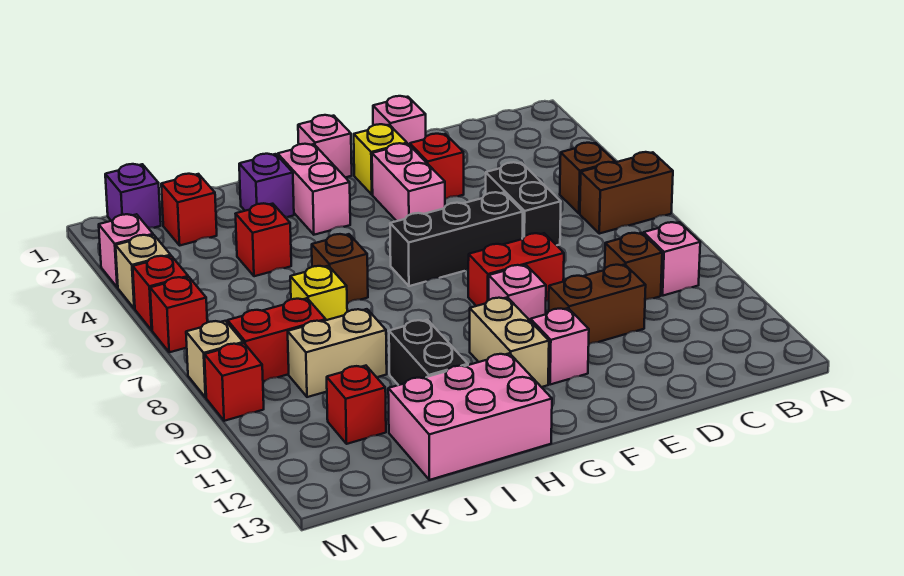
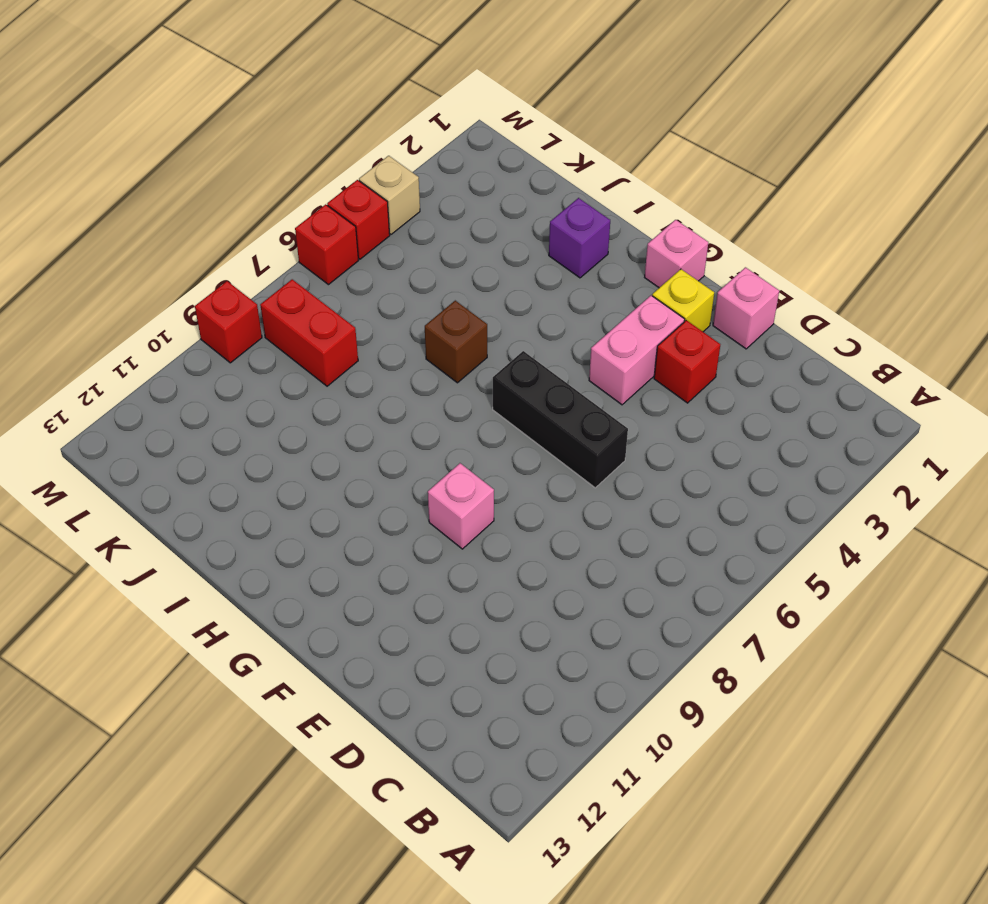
none -> brown 1x2 brick [580,152,673,234]
none -> brown 1x1 brick [560,143,615,214]
none -> pink 1x1 brick [643,222,700,296]
none -> brown 1x1 brick [605,233,662,300]

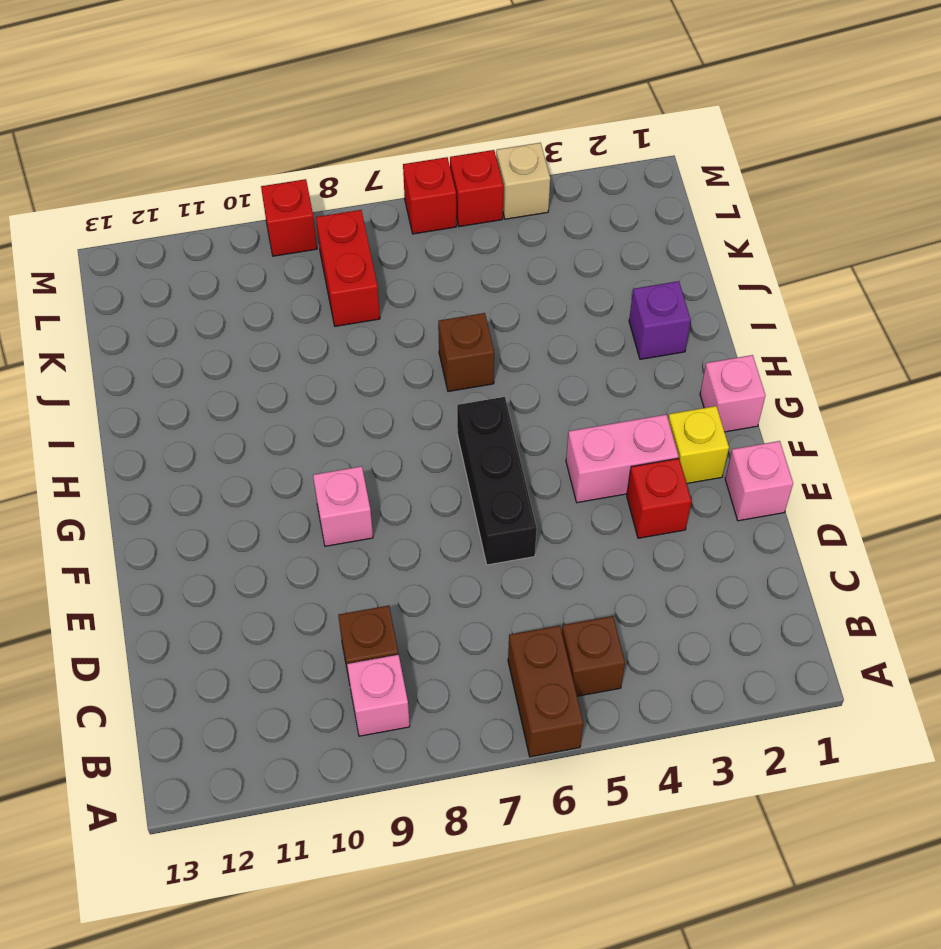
none -> black 1x2 brick [486,162,561,245]
none -> brown 1x2 brick [548,264,646,344]
none -> red 1x2 brick [468,233,564,306]
none -> pink 1x1 brick [530,308,589,385]

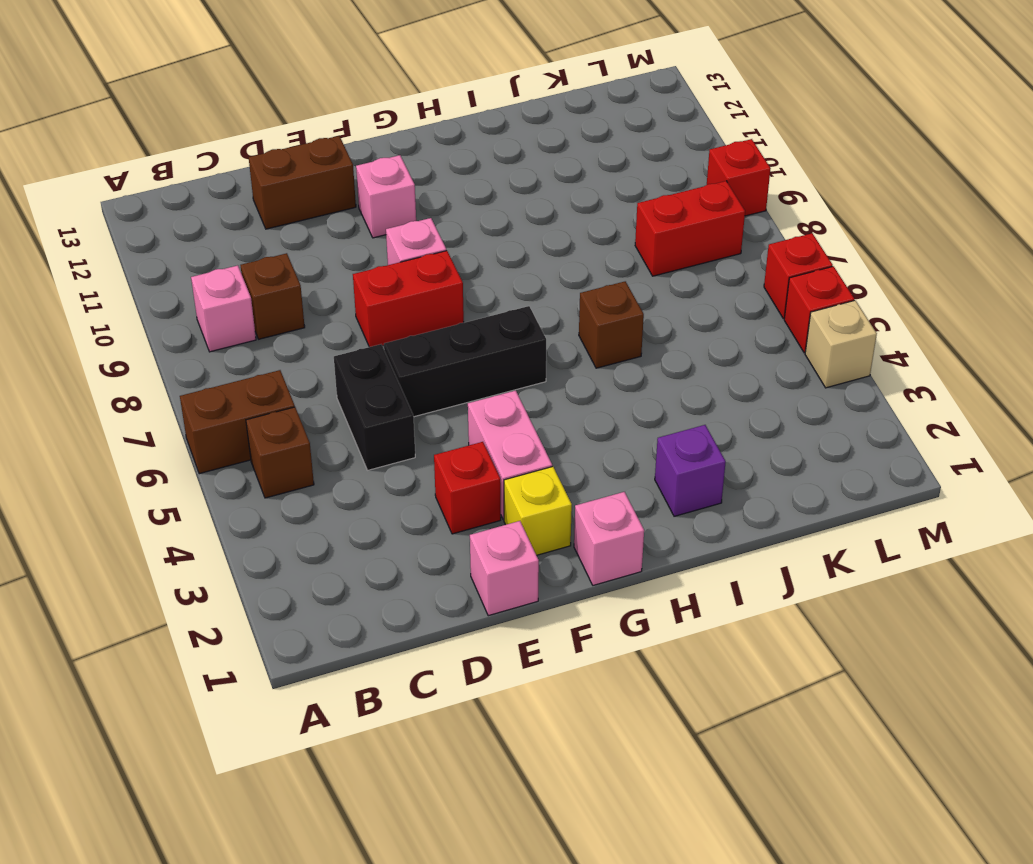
brown 1x2 brick [249,136,356,229] -> brown 1x2 brick moved to [548,264,646,344]
none -> tan 1x2 brick [470,297,549,387]
none -> pink 1x2 brick [278,144,350,235]
none -> pink 2x3 brick [388,353,552,480]
none -> black 1x2 brick [389,320,468,385]

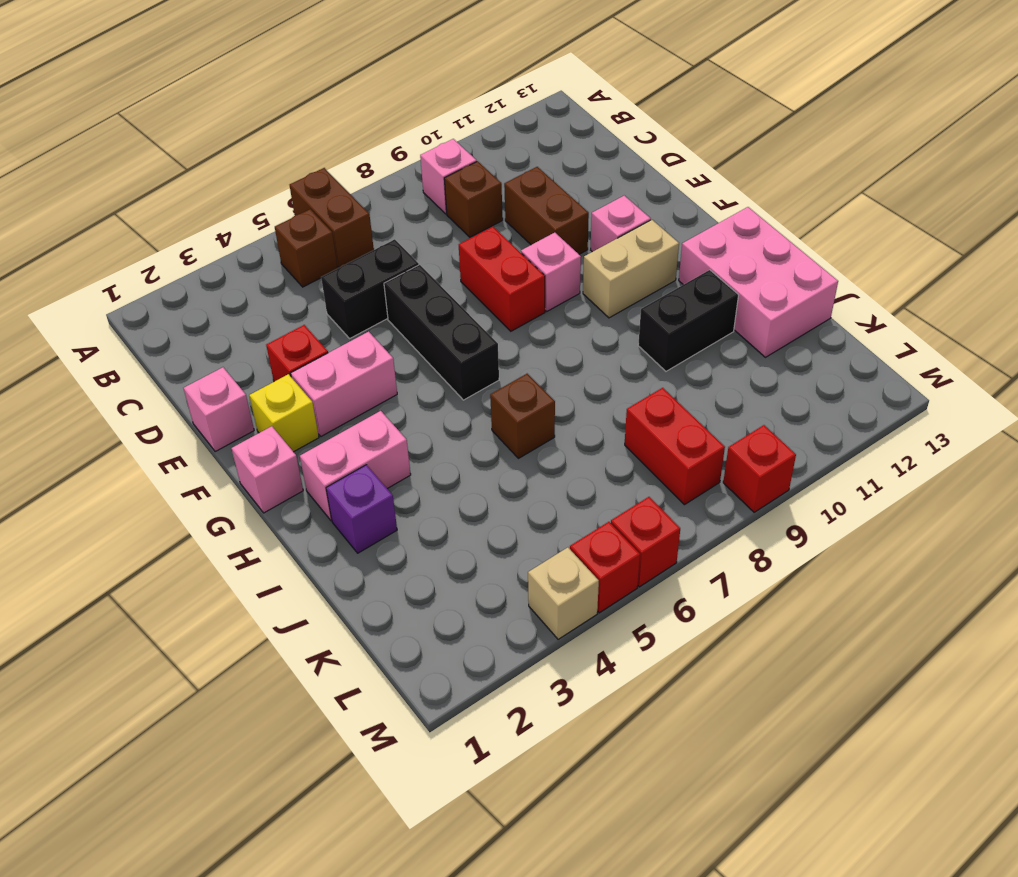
none -> red 1x1 brick [236,203,291,276]
none -> yellow 1x1 brick [290,266,347,320]
none -> tan 1x2 brick [288,309,387,397]
none -> red 1x1 brick [161,174,217,245]

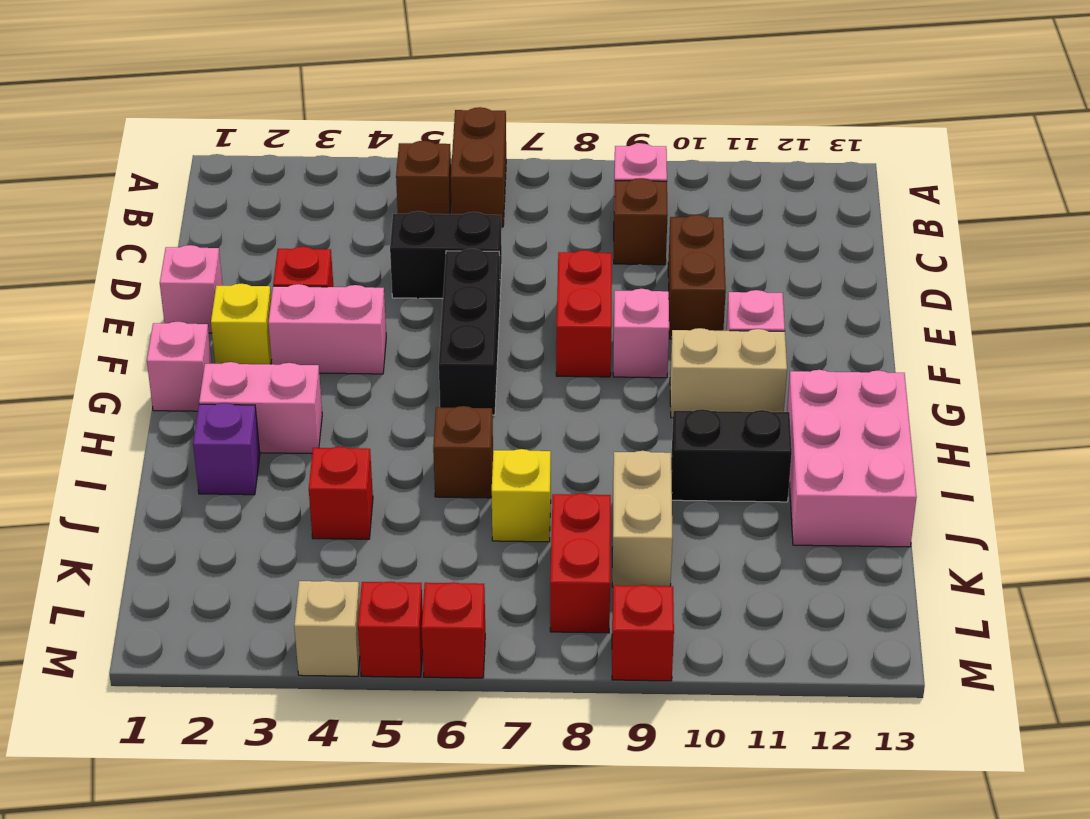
none -> red 1x1 brick [161,174,217,245]
none -> red 1x1 brick [327,366,386,444]
none -> purple 1x1 brick [105,164,161,228]
none -> pink 1x1 brick [99,214,153,287]

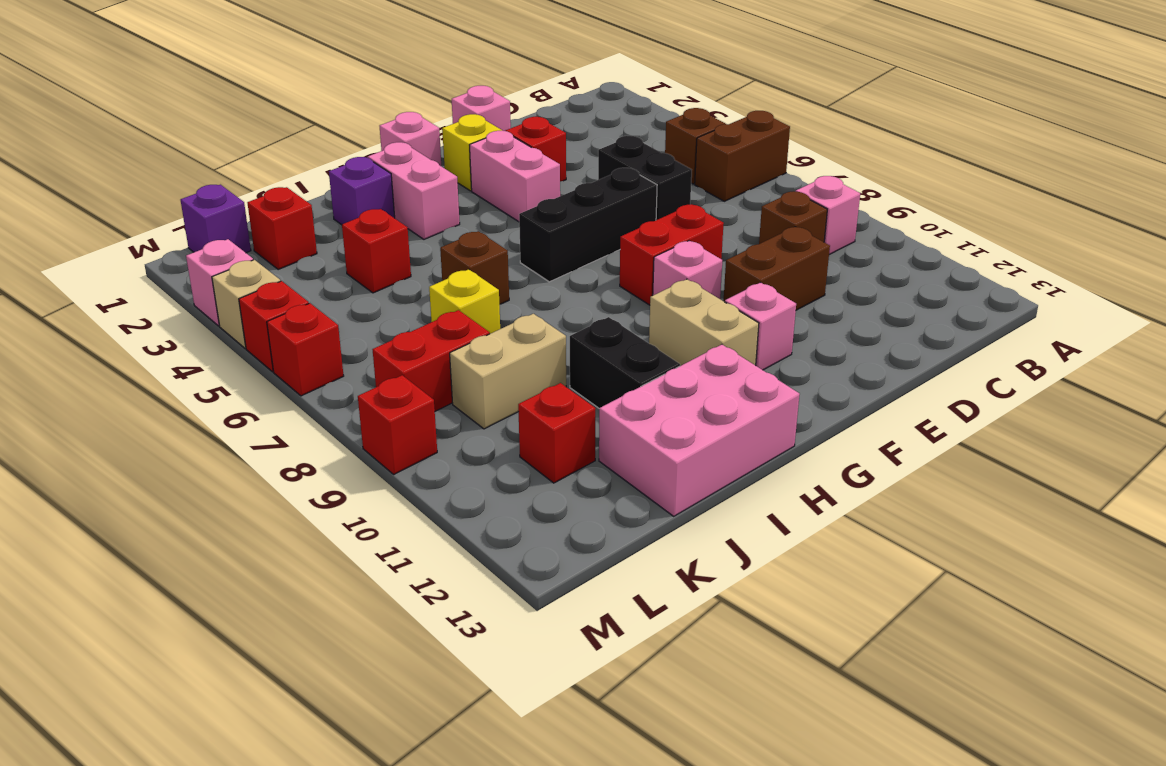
none -> tan 1x1 brick [186,321,243,398]

